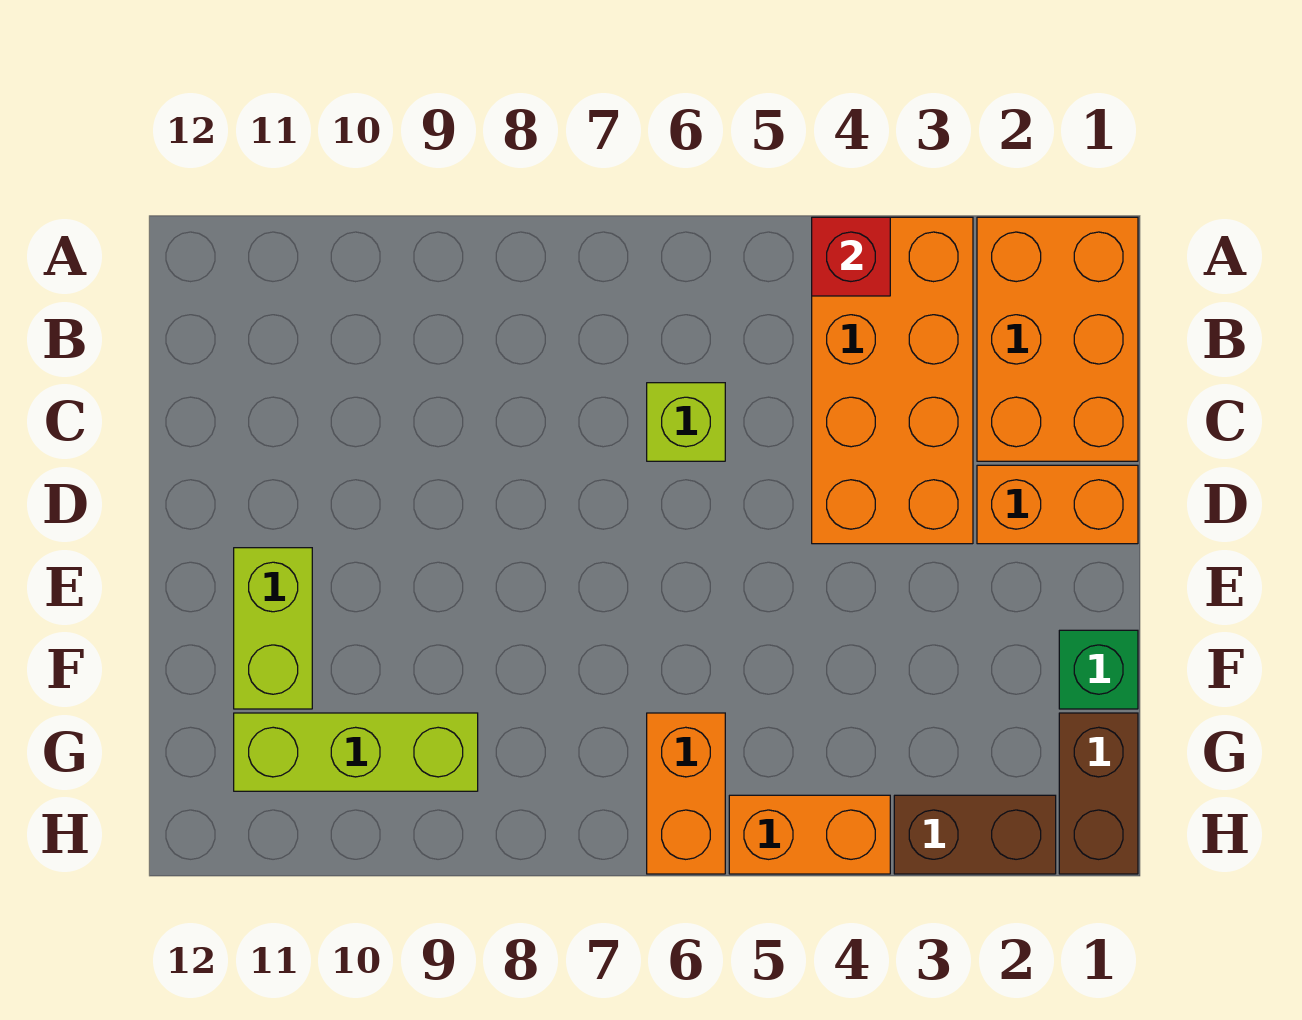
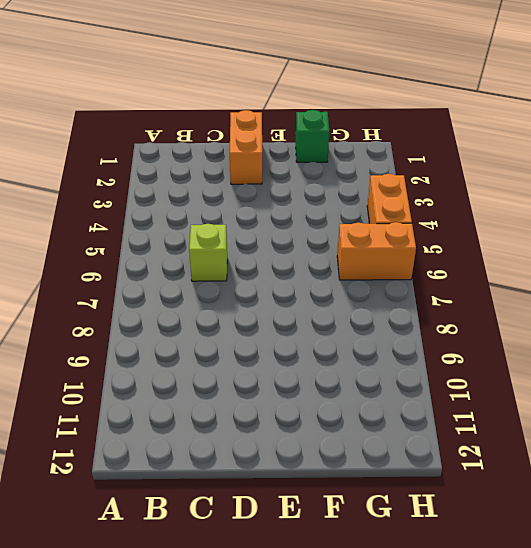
none -> orange 2x3 brick [977,217,1138,461]
none -> orange 2x4 brick [812,217,973,544]
none -> lime 1x2 brick [234,548,312,709]

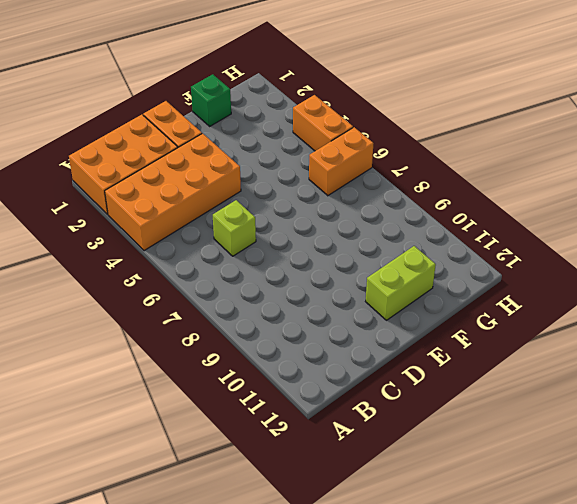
none -> brown 1x2 brick [1059,713,1138,874]
none -> lime 1x3 brick [234,713,478,791]
none -> brown 1x2 brick [894,795,1056,874]

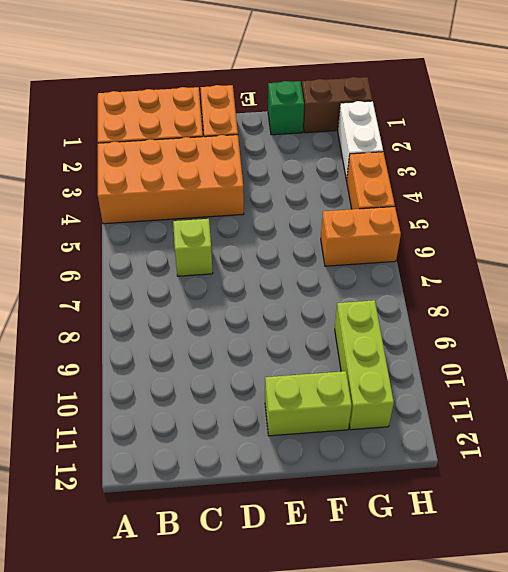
white 1x2 brick [338,101,383,181] -> brown 1x2 brick [894,795,1056,874]
none -> red 1x1 brick [812,217,890,296]

